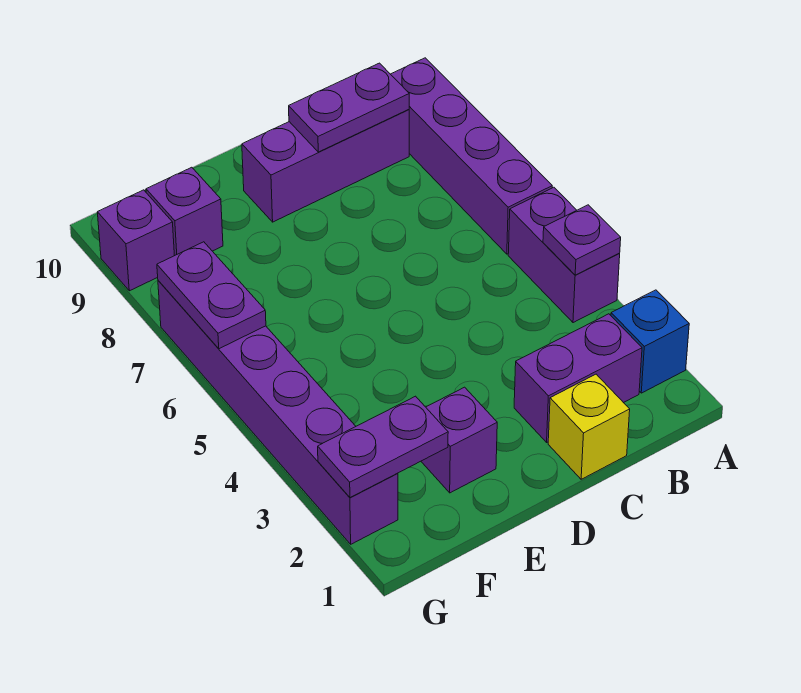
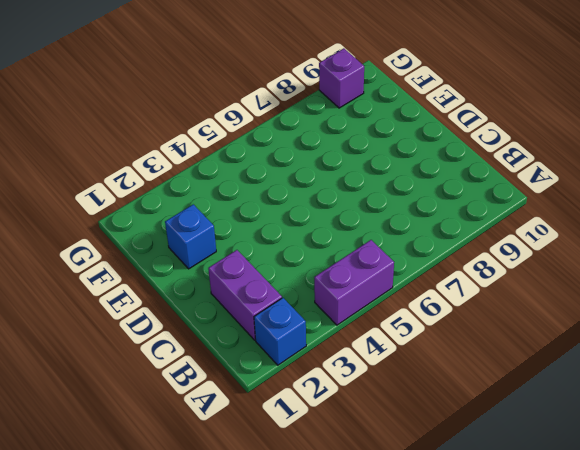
blue 1x1 brick [165,204,216,269] -> purple 1x1 brick [421,387,497,493]
none -> purple 1x4 brick [391,58,552,254]
none -> purple 1x3 brick [242,110,409,222]
none -> yellow 1x1 brick [548,374,630,479]

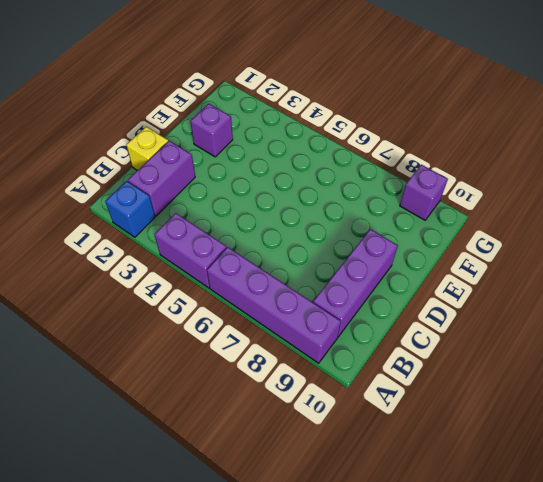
none -> purple 1x1 brick [146,167,223,256]
none -> purple 1x6 brick [158,281,398,544]
none -> purple 1x1 plate [543,205,621,275]

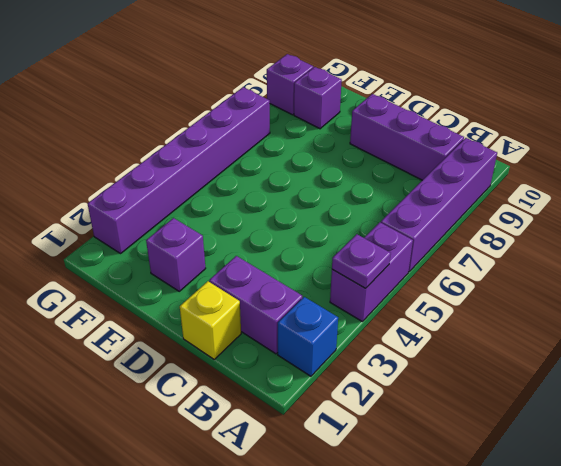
none -> purple 1x2 plate [289,63,409,152]
none -> purple 1x2 plate [318,396,448,498]
none -> purple 1x2 plate [157,242,266,349]

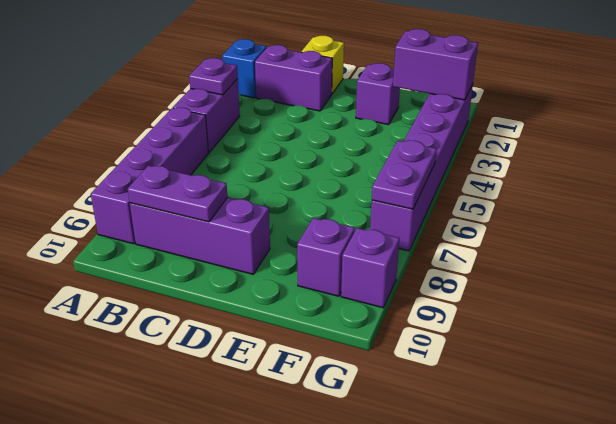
purple 1x2 brick [393,29,478,100] -> purple 1x2 plate [318,396,448,498]

